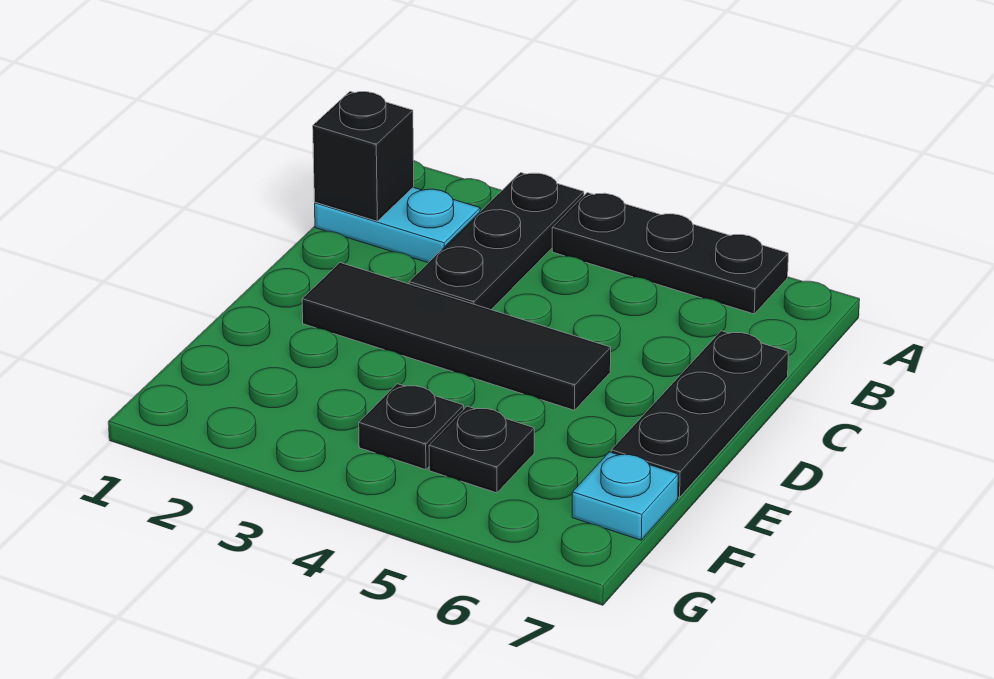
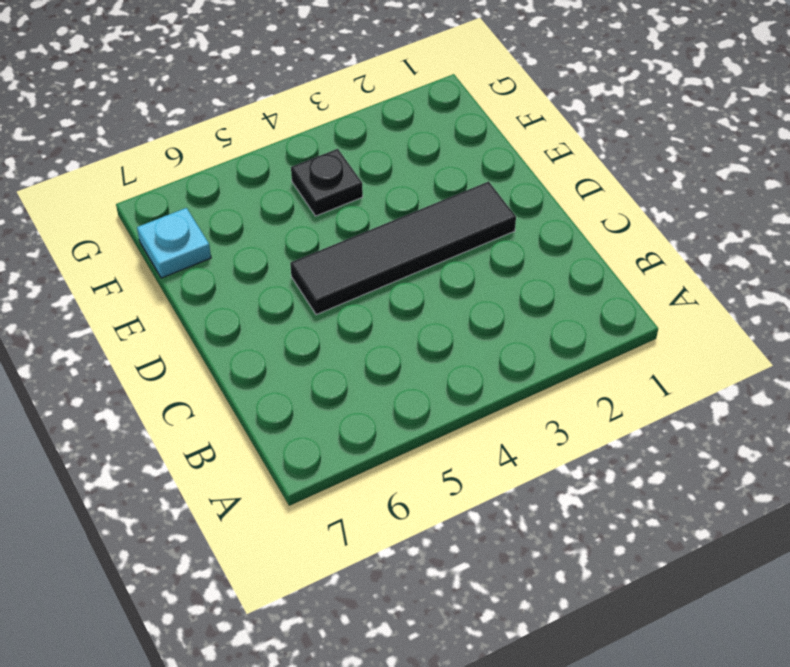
none -> black 1x3 plate [409,173,584,310]
none -> black 1x3 plate [552,193,788,314]

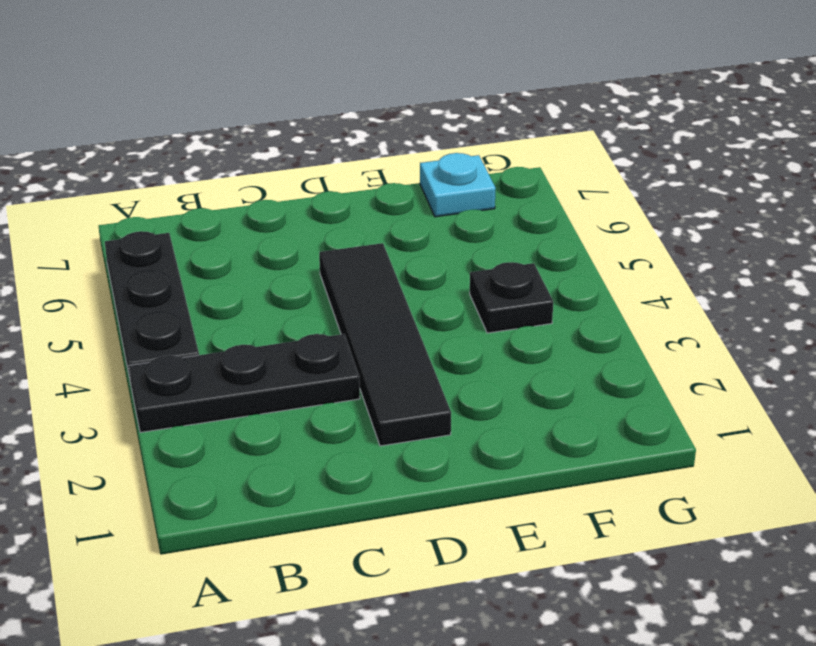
none -> cyan 1x2 plate [315,187,480,263]
none -> black 1x3 plate [611,331,788,498]

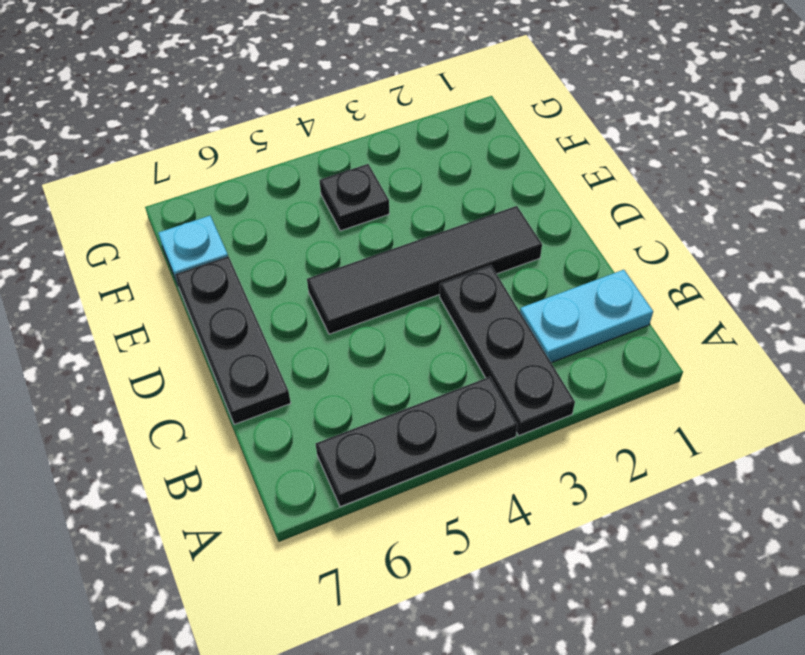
none -> black 1x1 plate [429,406,534,493]
none -> black 1x1 brick [313,91,414,221]

